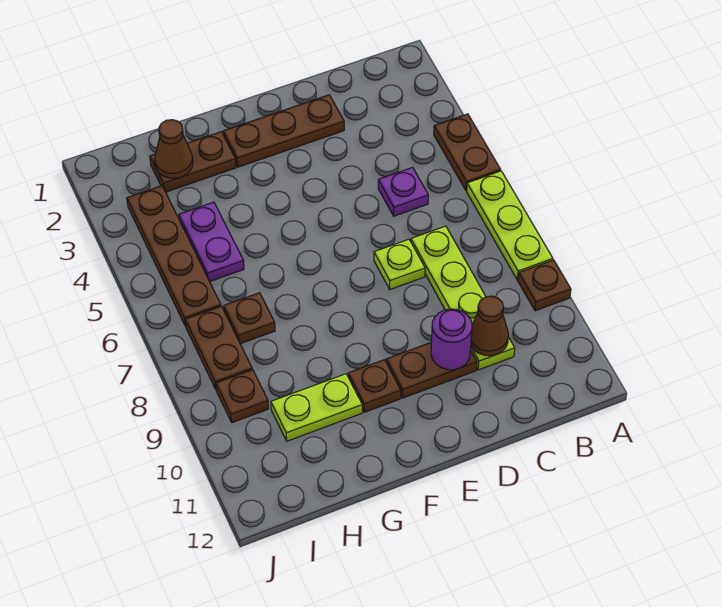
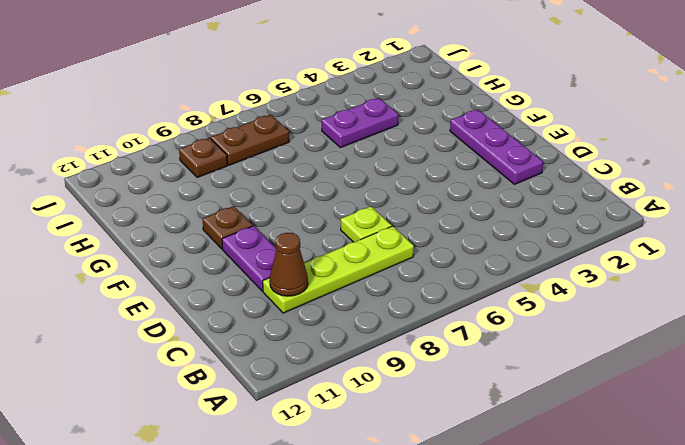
purple 1x3 plate [450,109,543,184] -> brown 1x3 plate [223,95,344,167]
purple 1x2 plate [222,226,276,291] -> brown 1x2 plate [386,343,477,398]
none -> brown 1x2 plate [434,114,501,191]
none -> lime 1x3 plate [467,171,553,280]
none -> brown 1x1 plate [518,260,571,311]

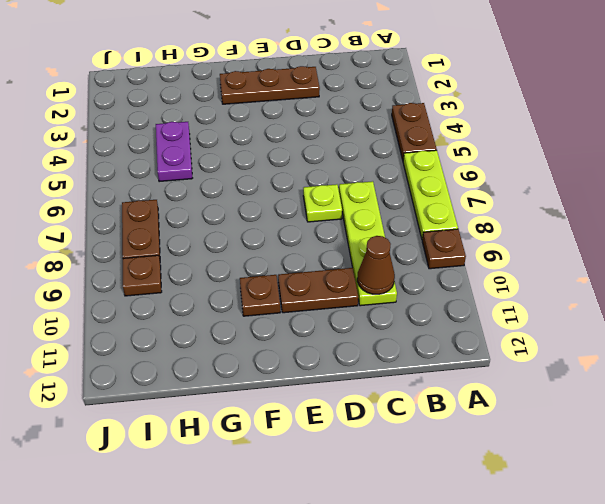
none -> purple 1x1 plate [378,167,428,216]
none -> brown 1x2 plate [150,132,236,192]
none -> lime 1x2 plate [271,374,362,441]

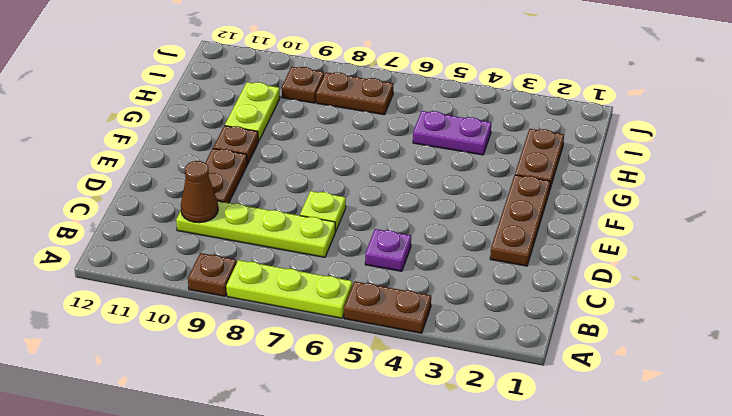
none -> brown 1x1 plate [224,293,275,344]
none -> brown 1x4 plate [127,186,221,326]
none -> purple 1x1 round brick [431,309,472,370]

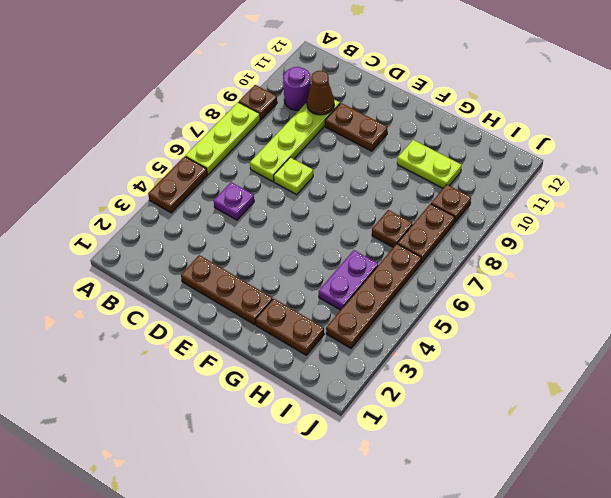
purple 1x1 round brick [283,67,311,110] -> purple 1x1 round brick moved to [431,309,472,370]
none -> brown 1x1 plate [348,360,401,412]
none -> brown 1x1 cone [155,120,193,178]

